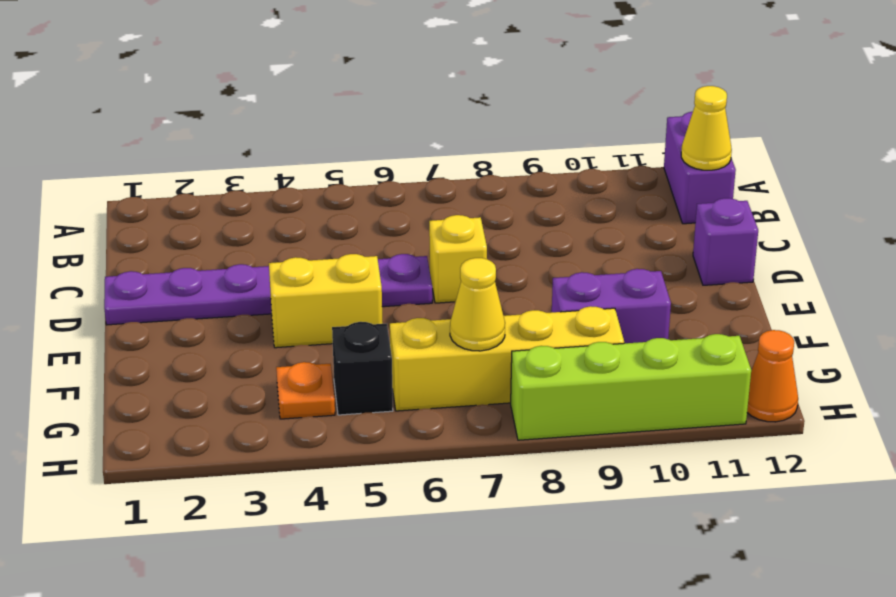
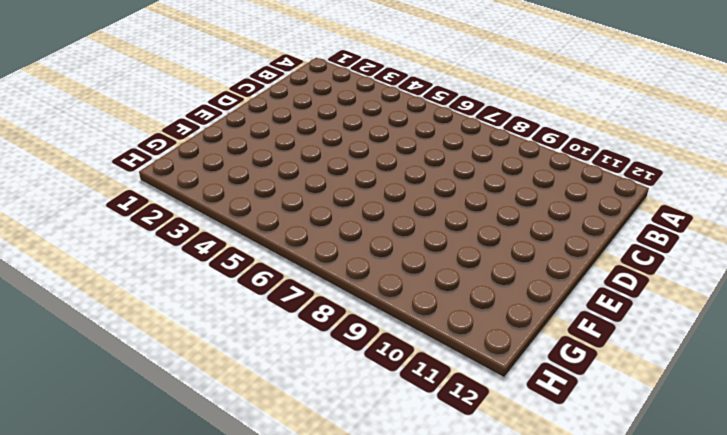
none -> purple 1x2 brick [664,112,736,224]
none -> purple 1x6 plate [104,254,432,325]
none -> yellow 1x1 brick [429,215,487,303]

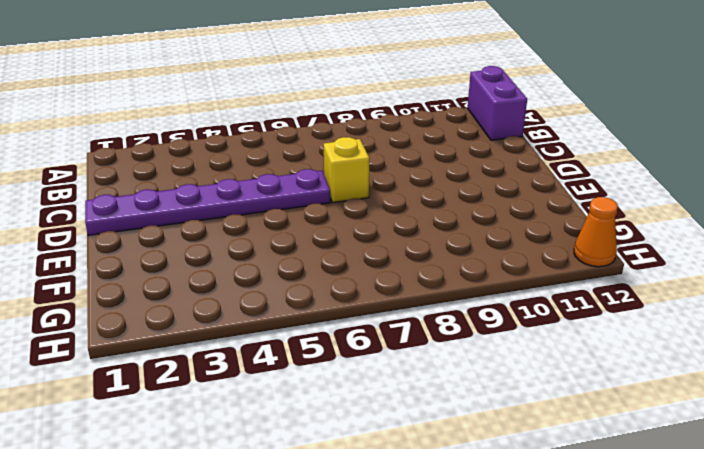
none -> purple 1x1 brick [693,198,758,285]
none -> yellow 1x2 brick [269,254,383,348]
none -> purple 1x2 brick [552,269,671,343]

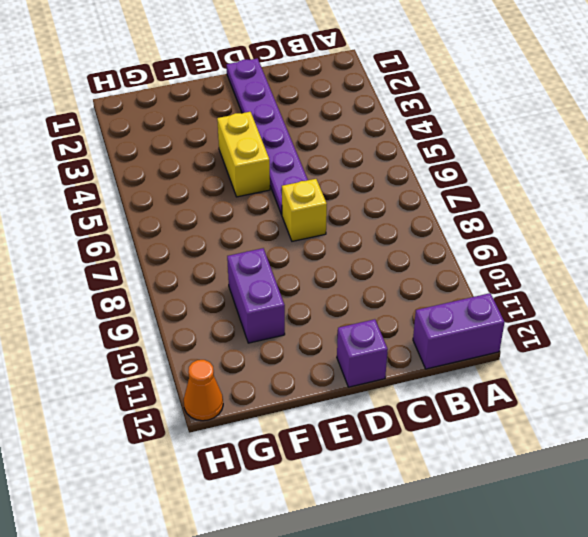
none -> orange 1x1 plate [276,362,335,419]
none -> black 1x1 brick [332,322,393,415]
none -> yellow 1x4 brick [390,306,624,411]

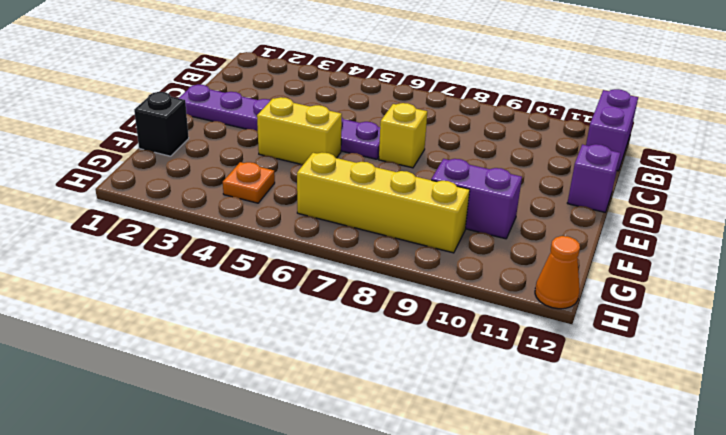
black 1x1 brick [134,92,189,156] -> black 1x1 brick moved to [332,322,393,415]
none -> lime 1x4 brick [511,334,751,440]
none -> yellow 1x1 cone [681,86,732,170]
none -> yellow 1x1 cone [450,258,505,351]

